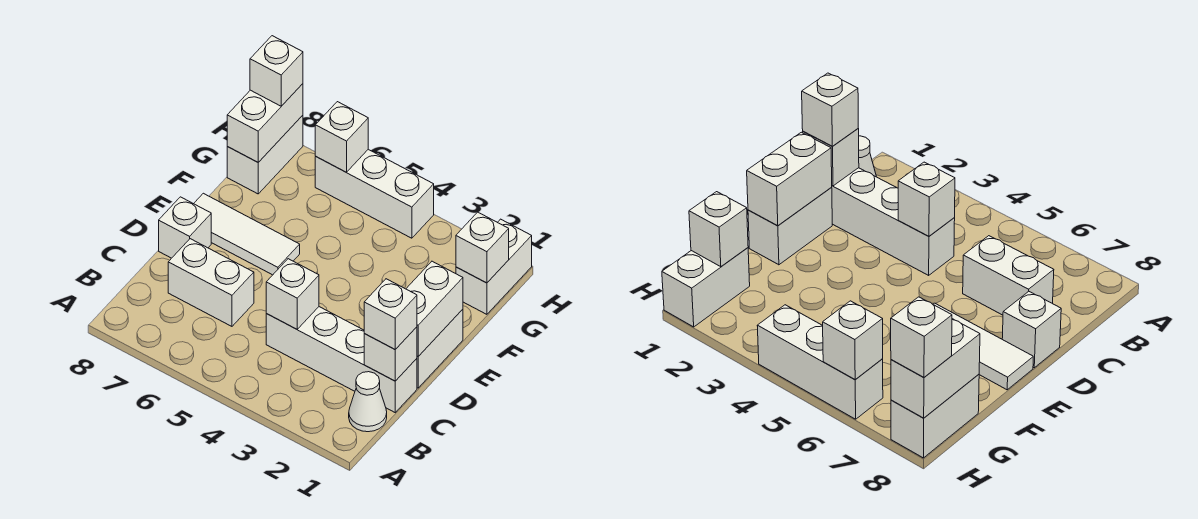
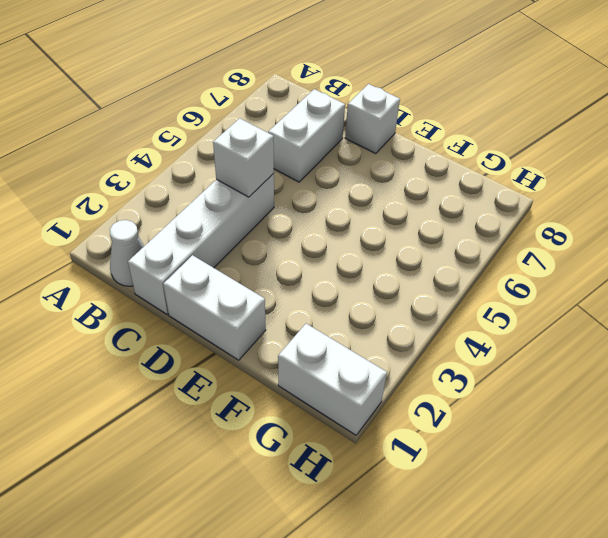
none -> white 1x3 tile [194,193,300,275]
none -> white 1x2 brick [227,115,303,194]
none -> white 1x3 brick [315,149,434,238]

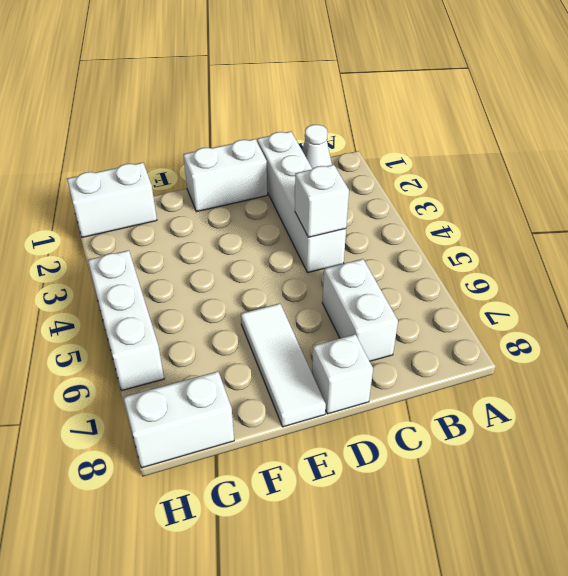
none -> white 1x1 brick [364,327,417,381]
none -> white 1x2 brick [406,261,463,356]
none -> white 1x1 brick [456,212,509,283]

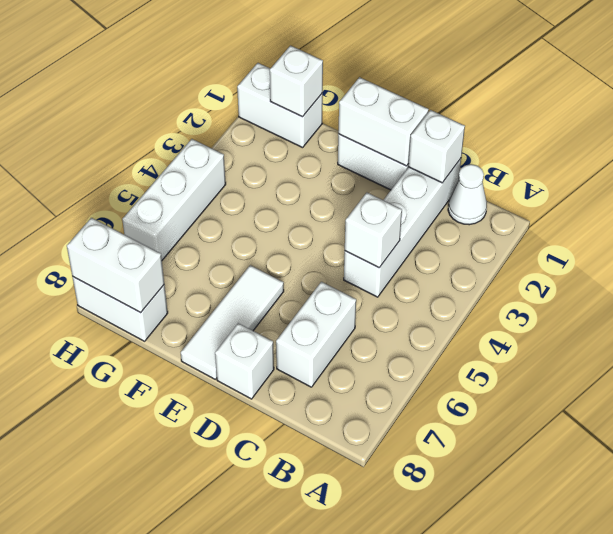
none -> white 1x1 brick [315,102,368,172]
none -> white 1x1 brick [364,279,417,349]
none -> white 1x1 brick [250,36,303,106]

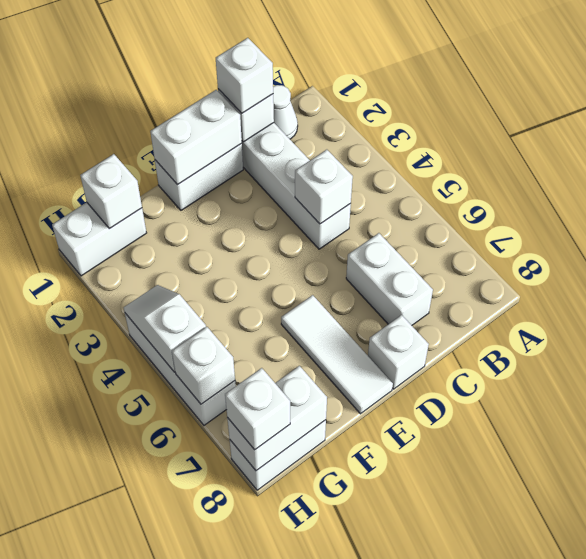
white 1x2 slope [124,285,206,372] -> none

